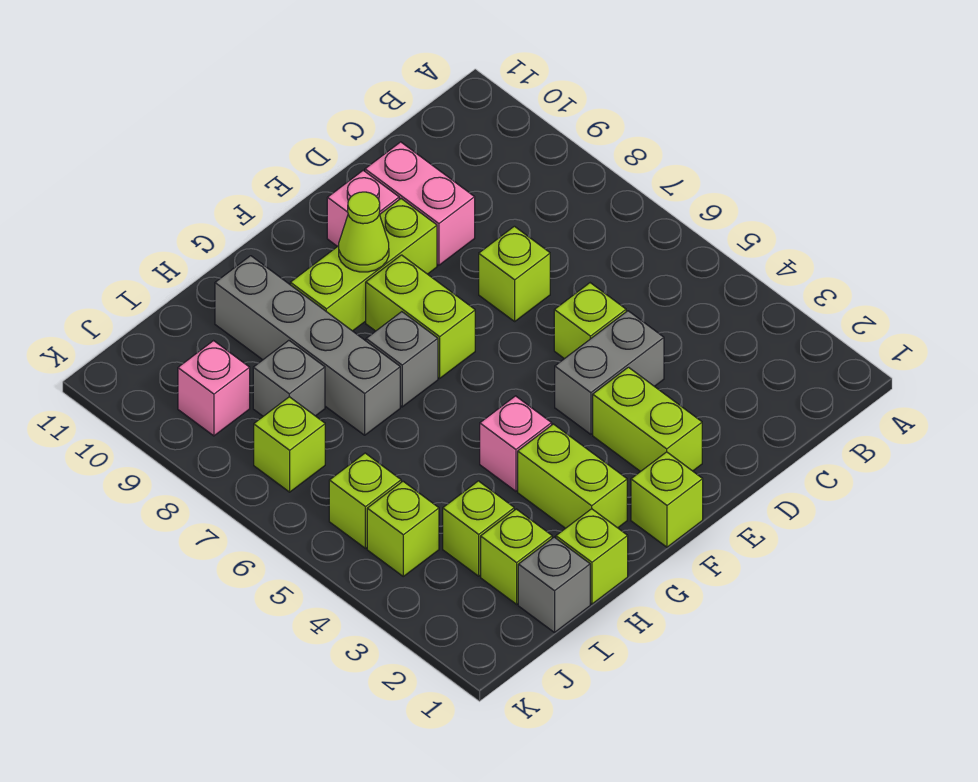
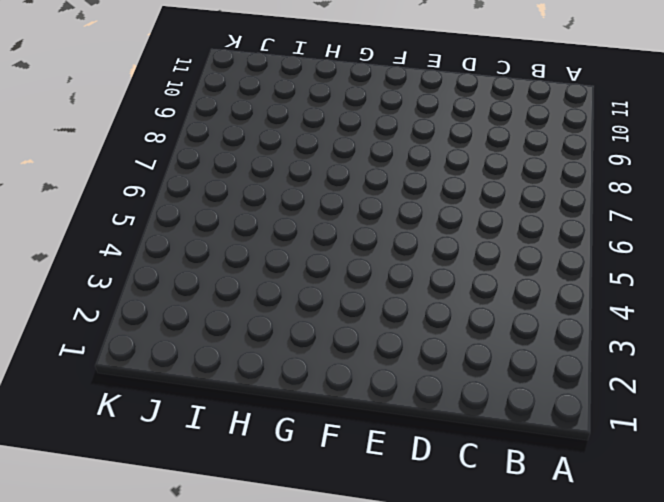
none -> grey 1x2 brick [555,311,664,434]
none -> lime 1x1 brick [554,283,626,359]
none -> lime 1x1 brick [479,226,550,321]

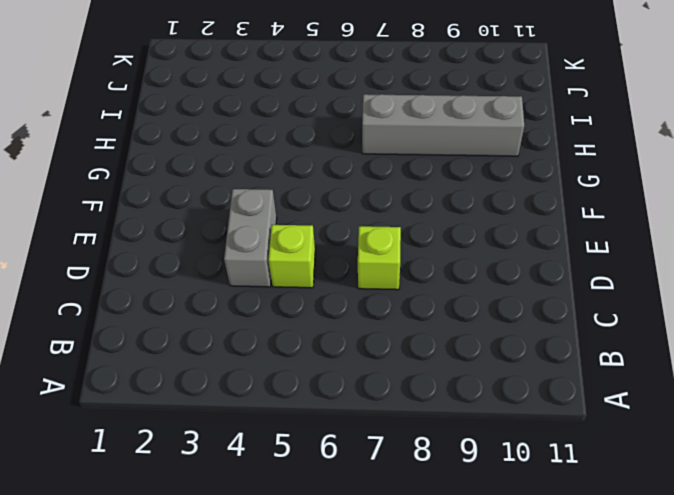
none -> pink 1x2 brick [365,142,475,265]
none -> lime 1x2 brick [593,367,702,472]
none -> lime 1x3 brick [290,199,437,331]

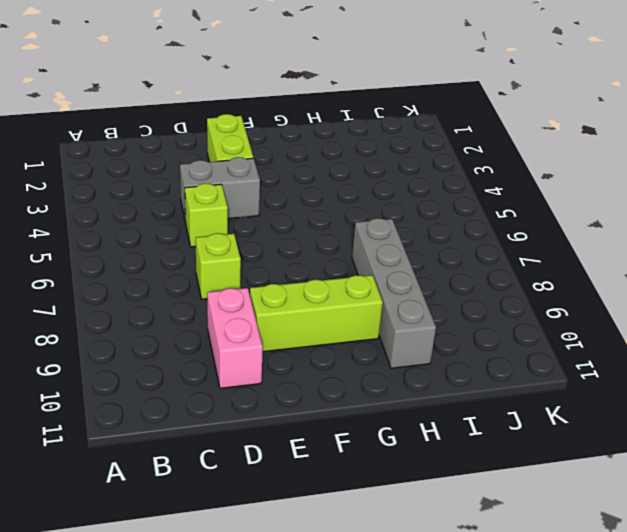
none -> pink 1x1 brick [327,170,399,247]
none -> lime 1x1 brick [631,452,703,547]
none -> lime 1x2 brick [366,255,475,378]

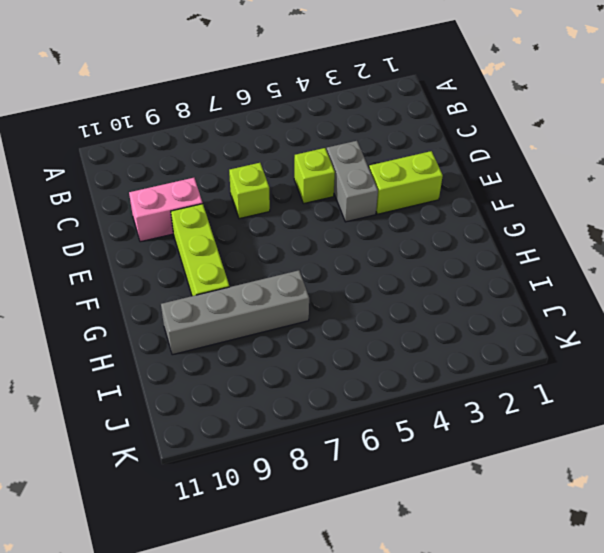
none -> pink 1x1 brick [327,170,399,247]
none -> lime 1x1 brick [631,452,703,547]
none -> lime 1x2 brick [366,255,475,378]

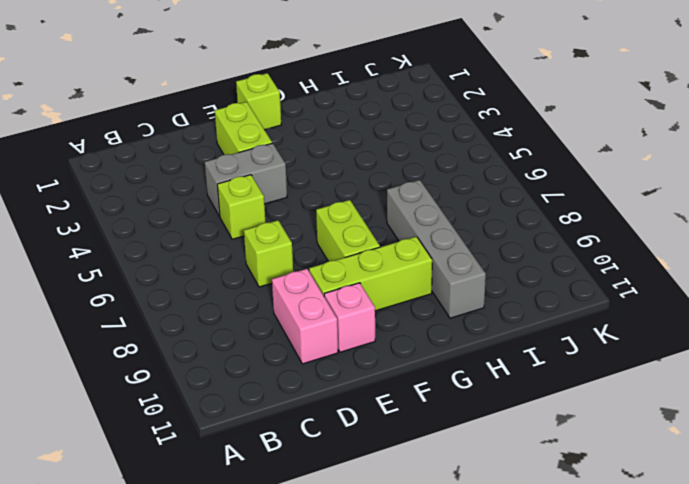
none -> lime 1x2 brick [518,424,627,528]
none -> pink 1x1 brick [480,396,552,491]
none -> grey 1x1 brick [366,312,438,407]

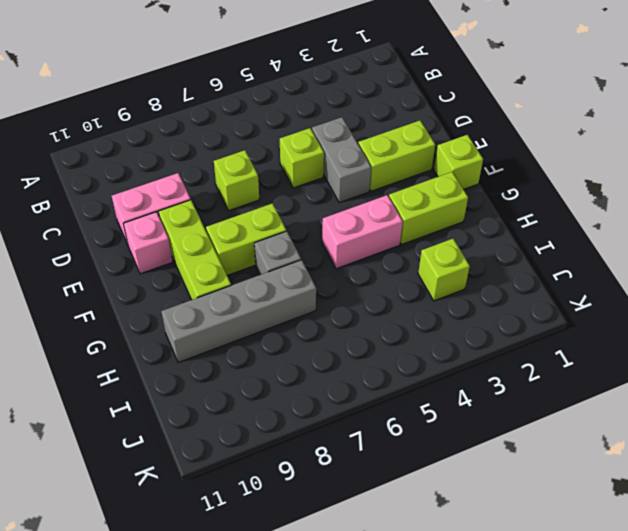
pink 1x2 brick [322,195,403,269] -> pink 1x1 brick [480,396,552,491]
none -> lime 1x1 brick [556,509,628,604]
none -> grey 1x1 brick [518,537,590,633]
none -> lime 1x1 brick [481,509,552,604]

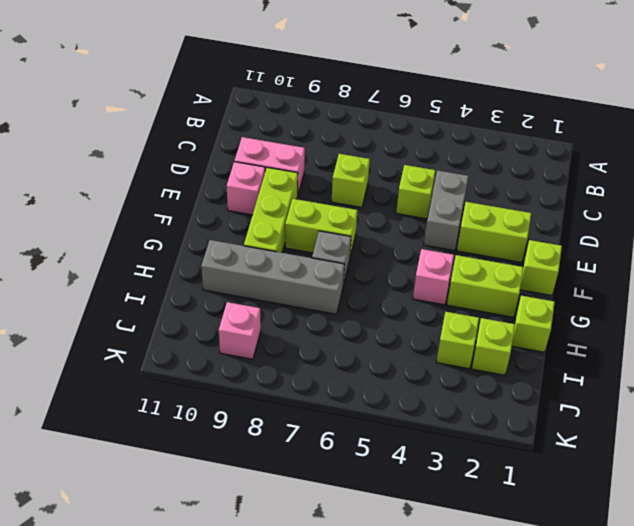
none -> grey 1x1 brick [518,537,590,633]
none -> grey 1x1 brick [253,340,325,416]
none -> lime 1x1 brick [367,481,439,576]

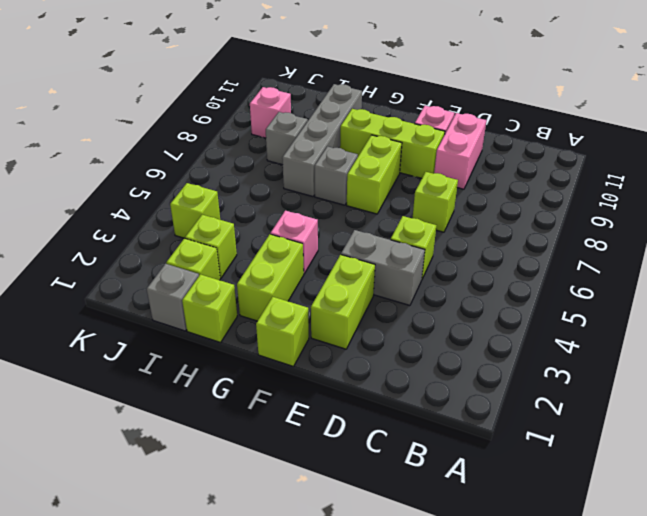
none -> lime 1x1 brick [329,453,401,548]
none -> lime 1x1 brick [254,397,325,492]
none -> lime 1x1 cone [339,192,389,272]

